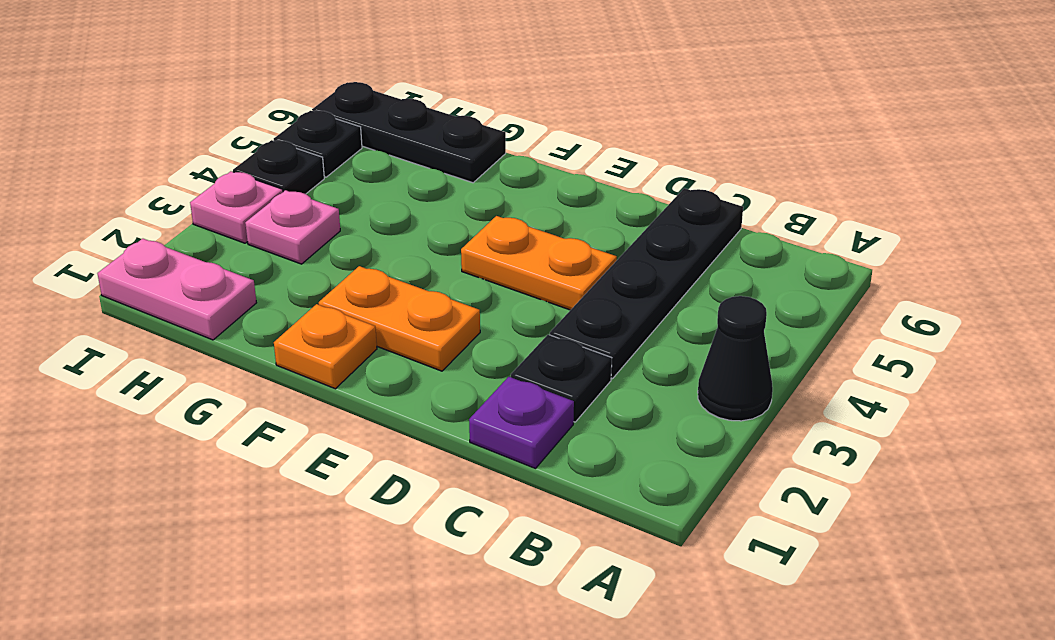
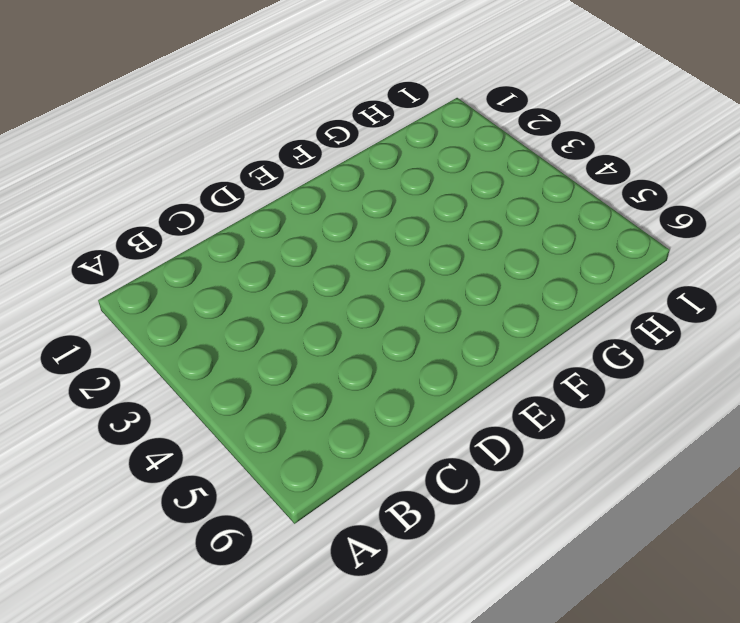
none -> black 1x1 cone [698,296,773,421]
none -> purple 1x1 plate [469,377,574,468]
none -> black 1x1 plate [511,335,612,422]

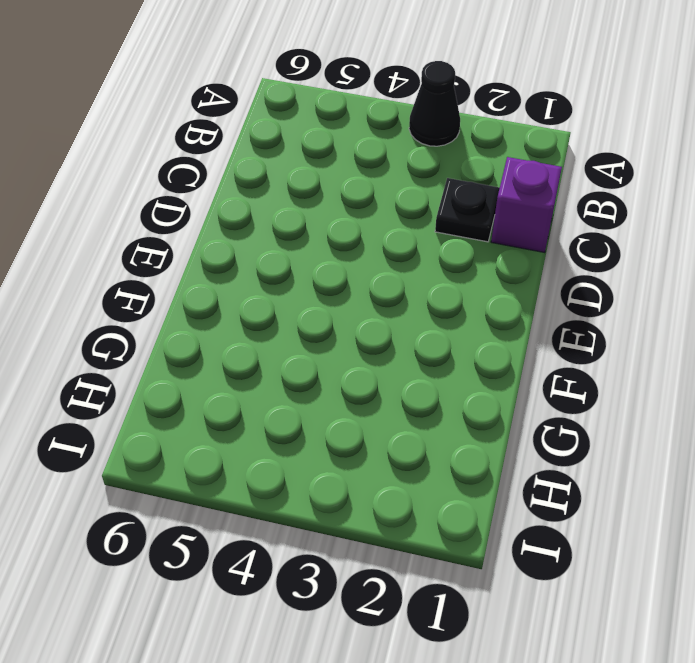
purple 1x1 brick [491,157,562,253] -> purple 1x1 plate [469,377,574,468]
none -> black 1x4 plate [550,188,743,379]
none -> orange 1x2 plate [461,216,617,310]
none -> orange 1x2 plate [319,266,480,371]

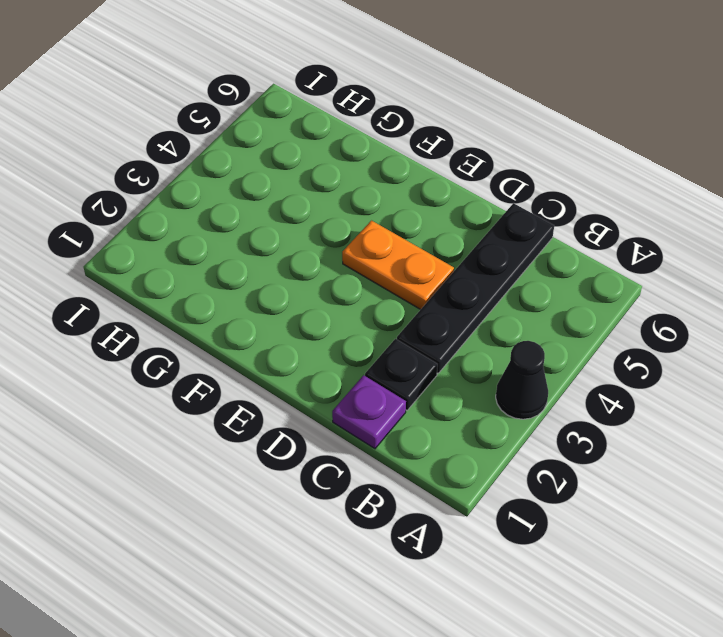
none -> orange 1x2 plate [319,266,480,371]
none -> orange 1x1 plate [274,304,377,389]
none -> black 1x3 plate [312,82,506,183]

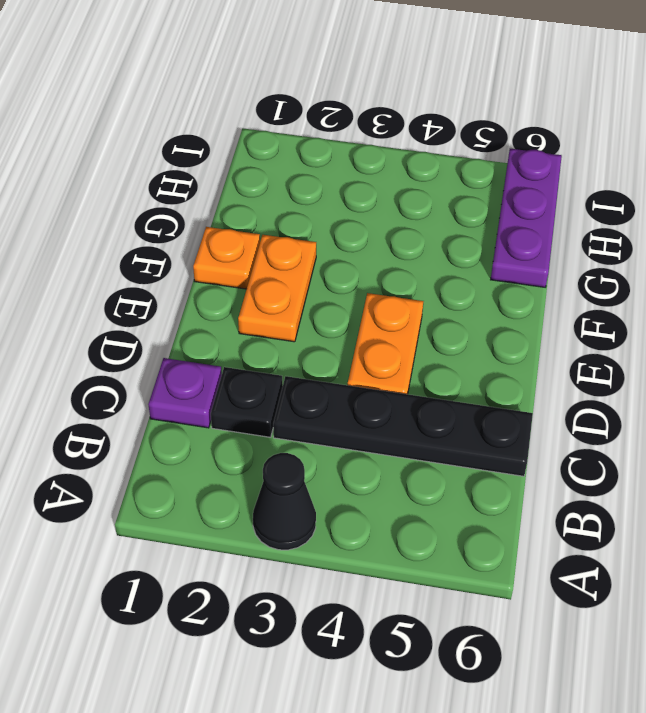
purple 1x3 plate [491,149,562,287] -> black 1x3 plate [312,82,506,183]
none -> pink 1x2 plate [97,239,256,340]
none -> pink 1x1 plate [245,190,340,264]
none -> pink 1x1 plate [190,171,283,243]

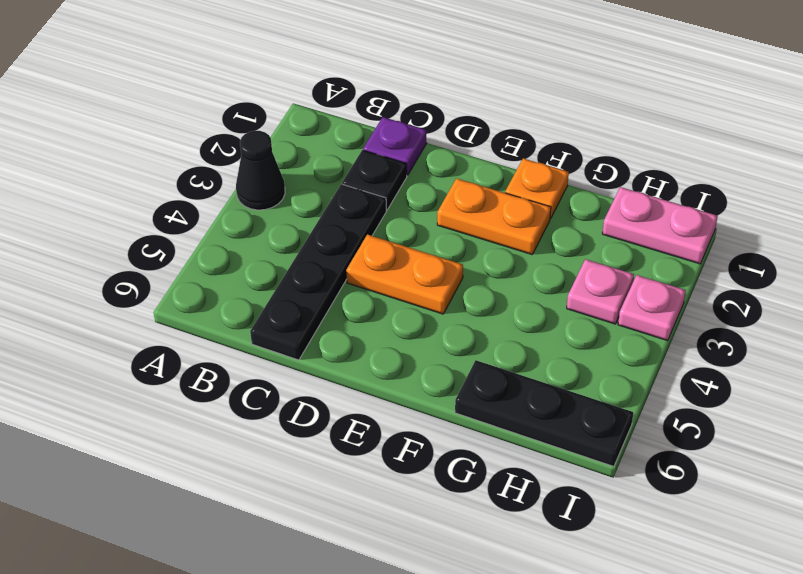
none -> black 1x1 plate [233,140,324,194]
none -> black 1x1 plate [274,111,362,177]

